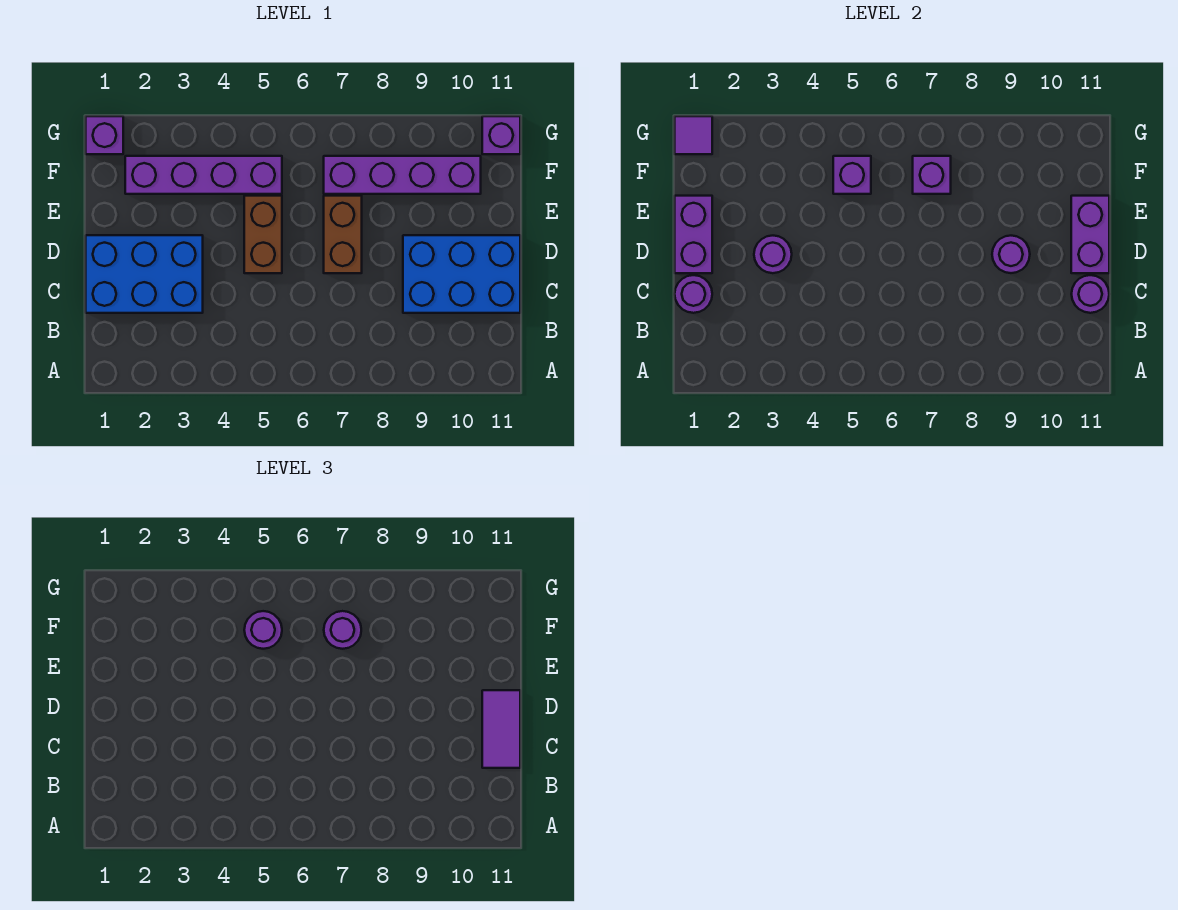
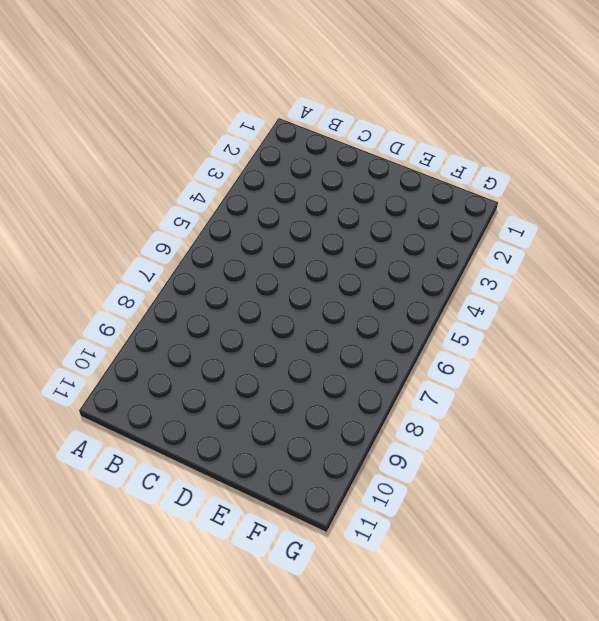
none -> blue 2x3 brick [86,235,203,313]
none -> blue 2x3 brick [403,235,520,313]
none -> brown 1x2 brick [244,196,282,273]

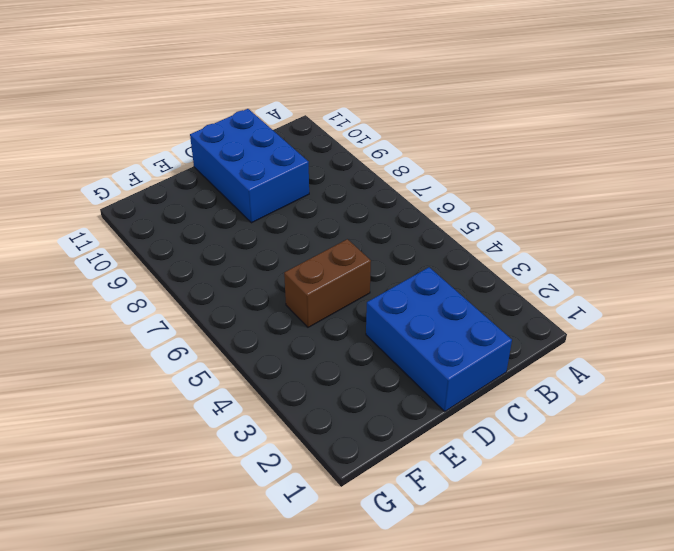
none -> brown 1x2 brick [324,196,362,273]
none -> purple 1x4 brick [125,156,282,194]
none -> purple 1x4 brick [324,156,481,194]

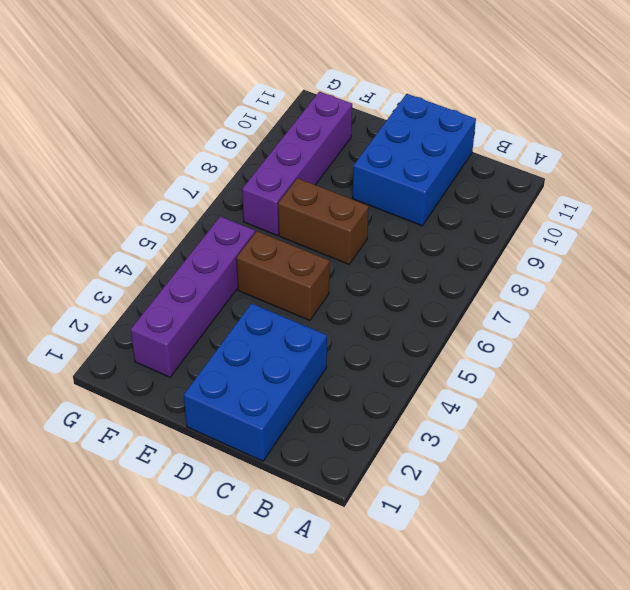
none -> purple 1x1 brick [86,116,123,154]
none -> purple 1x1 brick [482,116,520,154]
none -> purple 1x1 round brick [675,275,712,313]

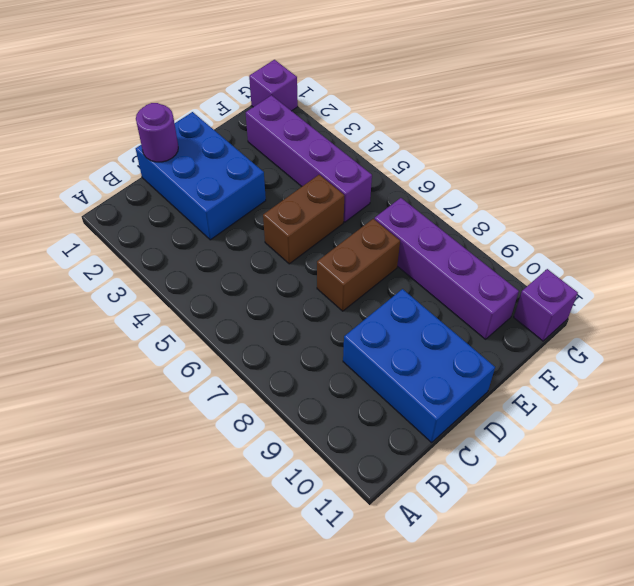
none -> purple 1x1 round brick [1072,275,1109,313]
none -> purple 1x2 brick [675,196,712,273]
none -> purple 1x1 round brick [754,236,792,273]

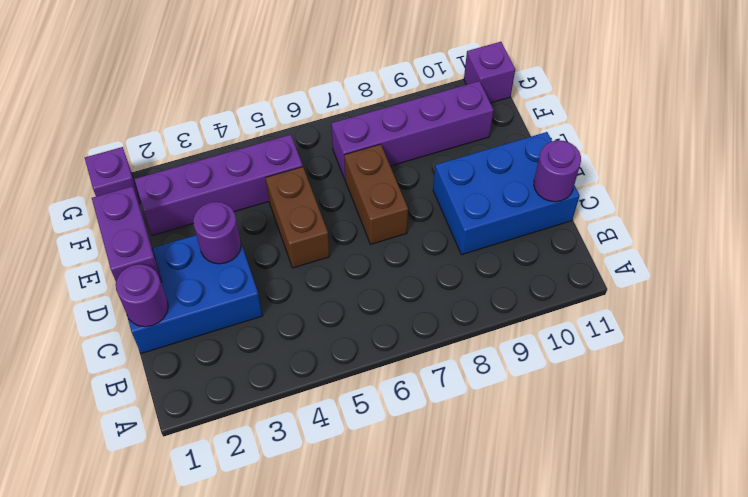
none -> purple 1x1 round brick [992,236,1030,273]
none -> purple 1x2 brick [1071,196,1109,273]
none -> purple 1x1 brick [833,156,871,194]

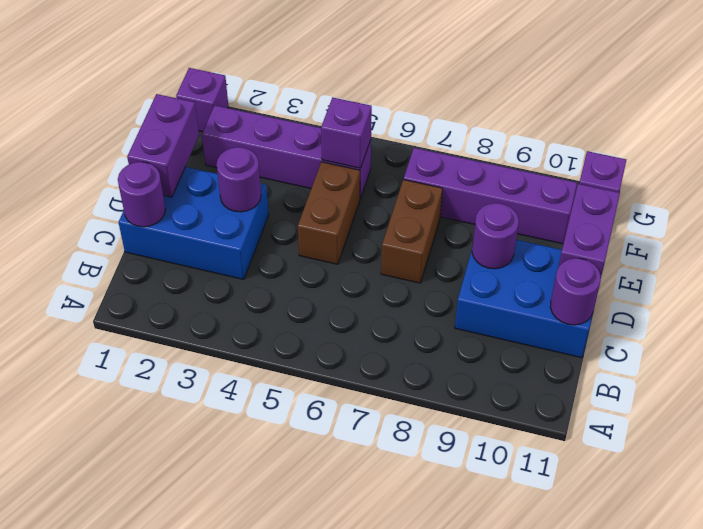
none -> purple 1x1 brick [913,156,951,194]
none -> purple 1x1 tile [675,116,712,154]
none -> purple 1x2 tile [482,690,520,768]

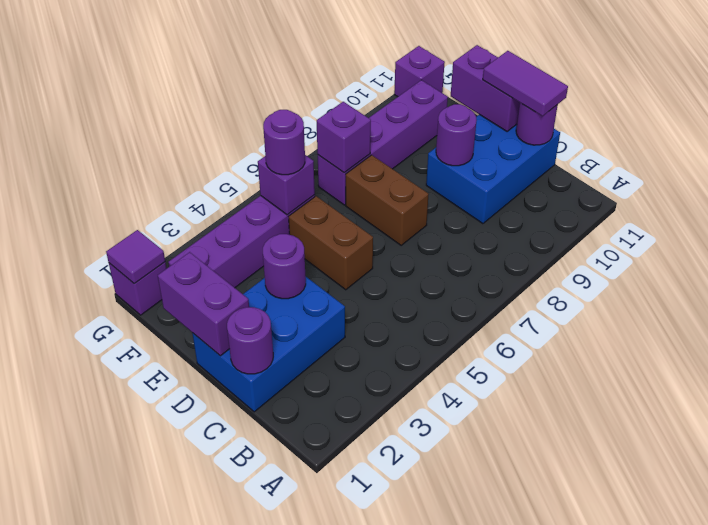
none -> purple 1x1 round brick [324,611,361,649]

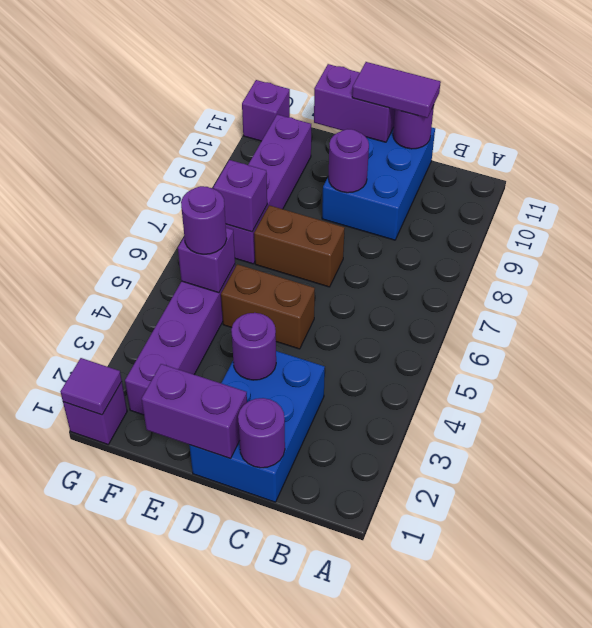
none -> purple 1x1 round brick [324,611,361,649]

